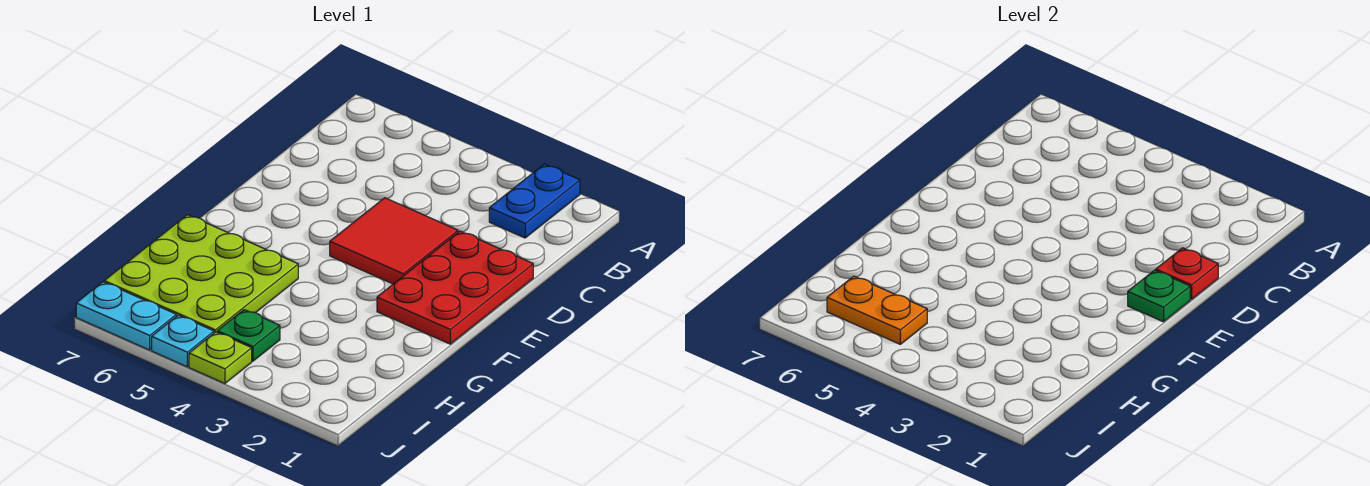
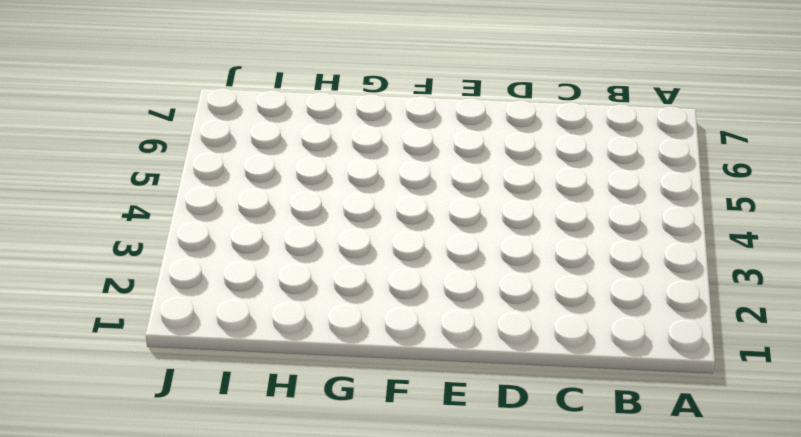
none -> blue 1x2 plate [489,164,580,238]
none -> red 2x3 plate [377,231,533,344]

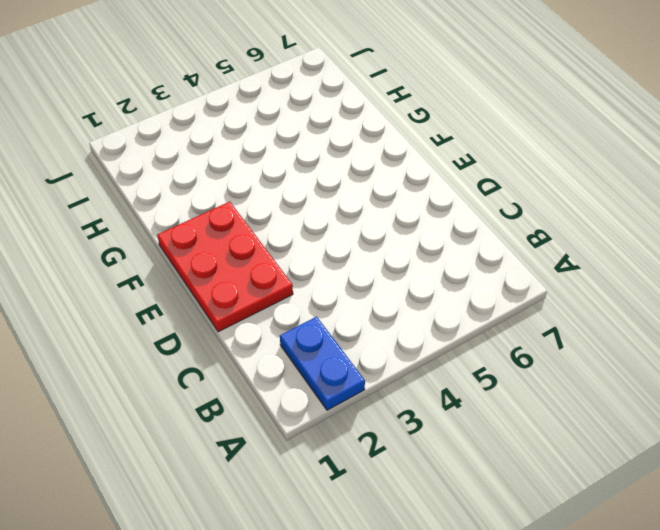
none -> red 2x2 tile [330,198,458,284]
none -> lime 3x3 plate [104,215,298,333]

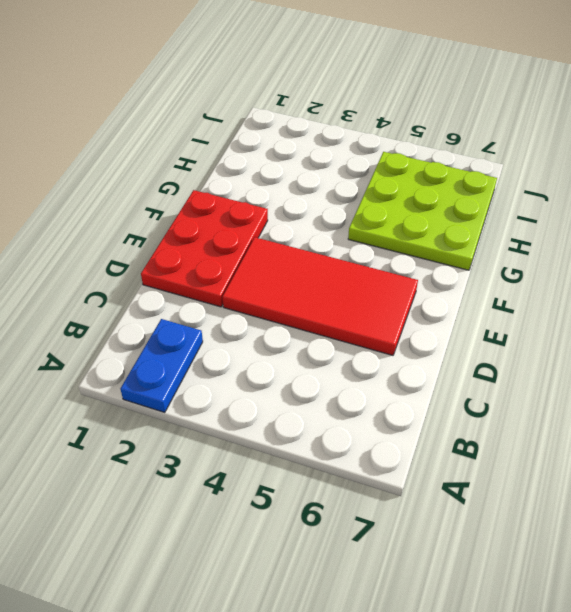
red 2x4 tile [222,237,418,355] -> red 2x2 tile [330,198,458,284]
none -> green 1x1 plate [217,310,280,361]
none -> lime 1x1 plate [189,332,252,383]

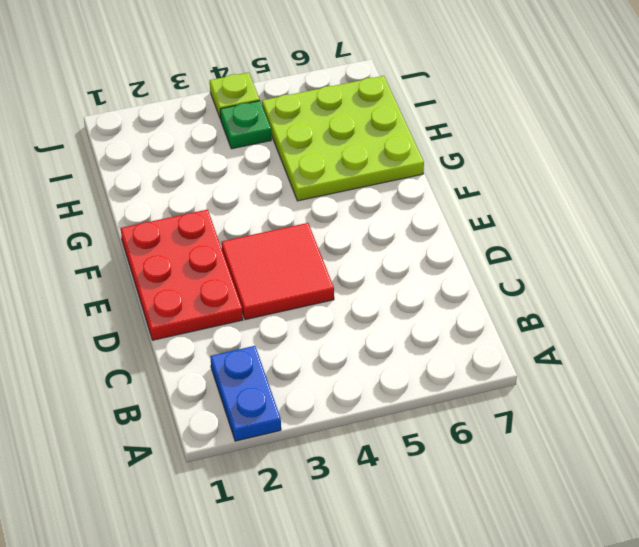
none -> cyan 1x1 plate [152,315,214,367]
none -> cyan 1x2 plate [76,282,176,350]

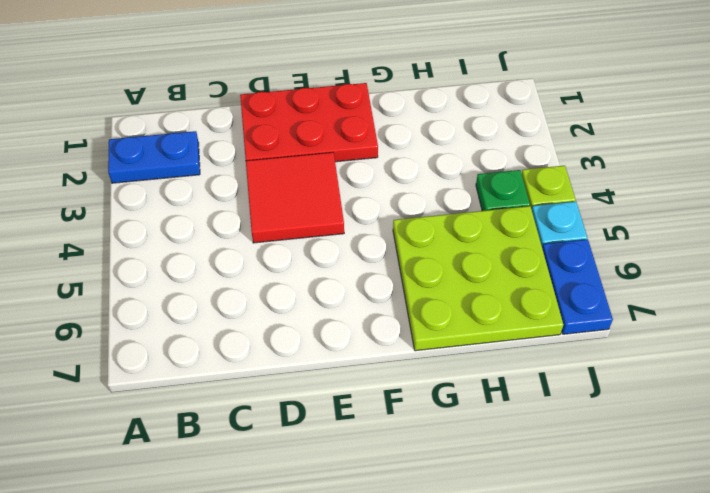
blue 1x2 plate [542,239,613,334] -> cyan 1x2 plate [76,282,176,350]
none -> red 1x1 plate [1156,248,1218,299]
none -> green 1x1 plate [1128,270,1190,322]

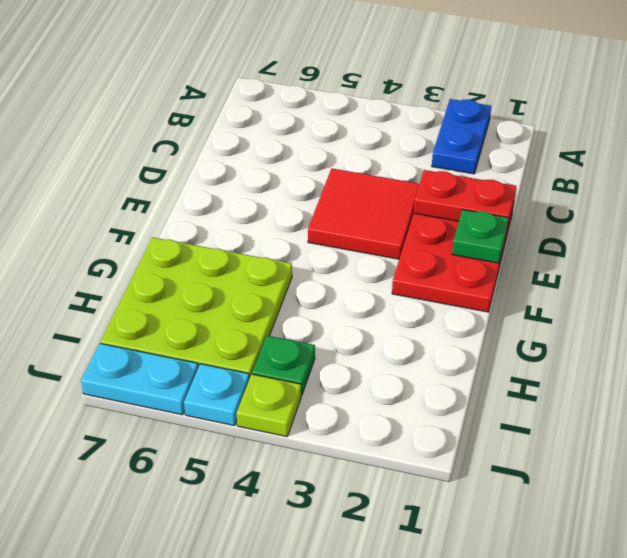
red 1x2 plate [414,170,516,228] -> red 1x1 plate [1156,248,1218,299]
none -> orange 1x2 plate [827,276,927,344]

